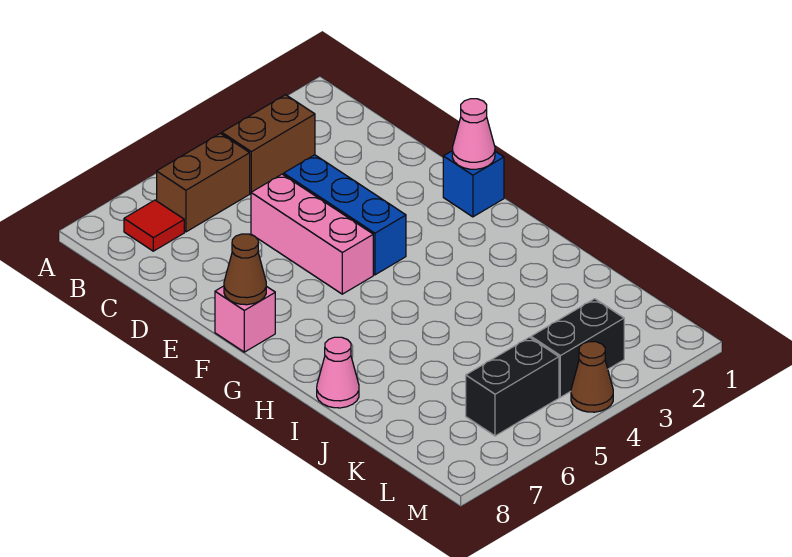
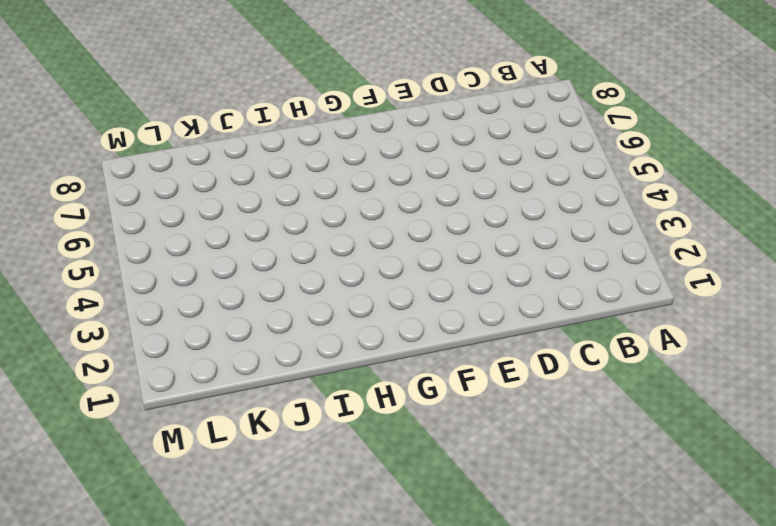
none -> brown 1x2 brick [222,95,315,193]
none -> brown 1x2 brick [157,133,250,232]
none -> red 1x1 tile [124,200,184,251]

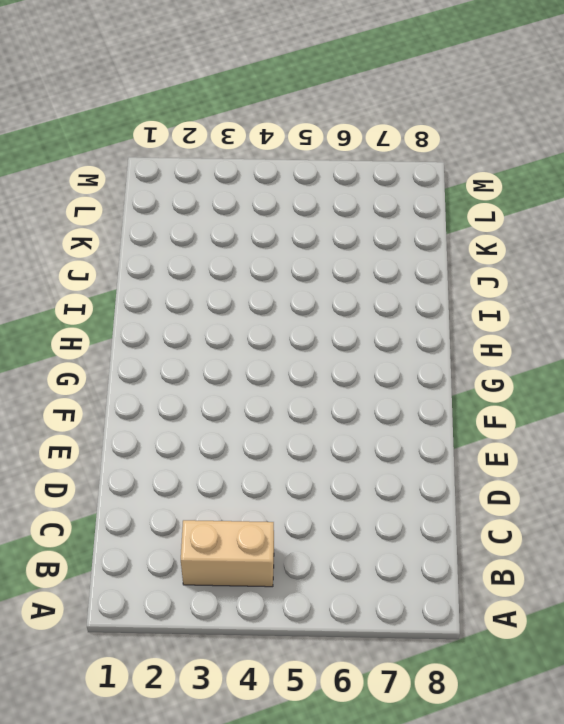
tan 1x2 brick [181,520,274,587] -> brown 1x2 brick [222,95,315,193]
none -> brown 1x2 brick [157,133,250,232]
none -> red 1x1 tile [124,200,184,251]
none -> blue 1x3 brick [283,155,406,275]

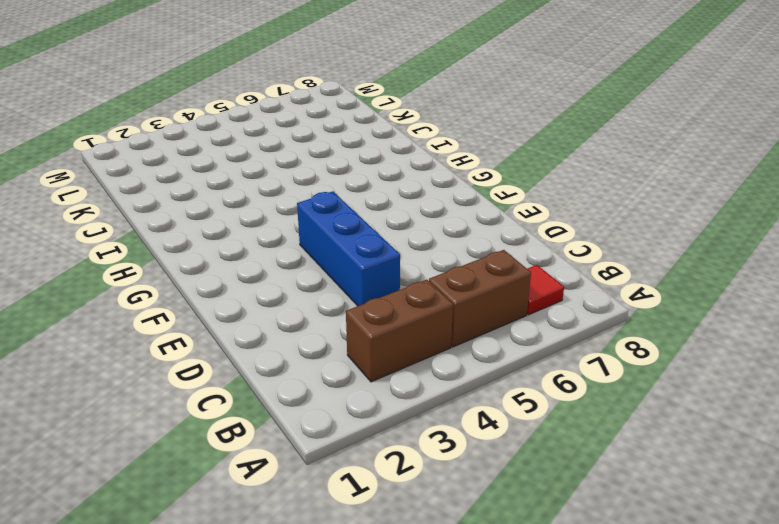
none -> pink 1x3 brick [251,174,373,294]
none -> blue 1x1 brick [443,151,504,217]
none -> pink 1x1 brick [215,286,275,352]

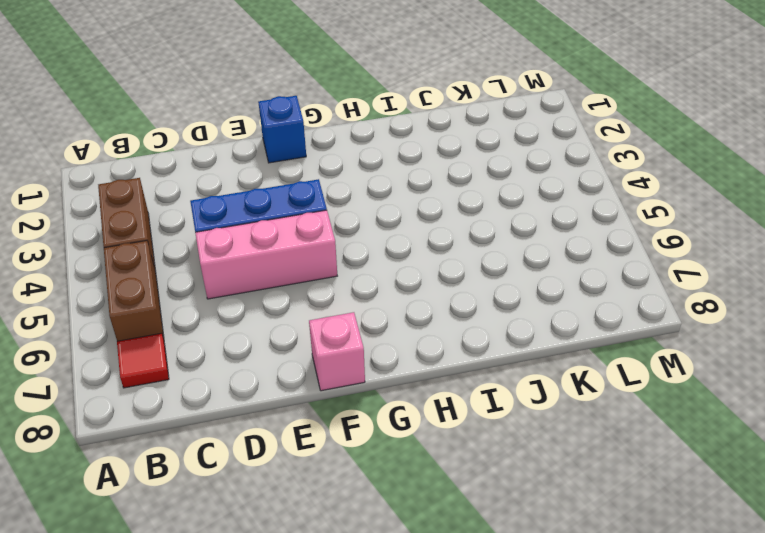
none -> pink 1x1 cone [317,337,359,408]
none -> black 1x2 brick [531,299,624,397]
none -> black 1x2 brick [466,337,559,436]

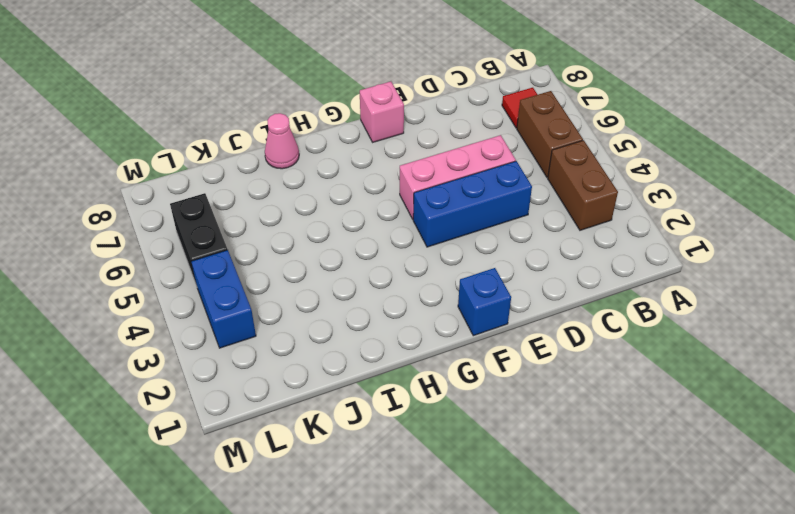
blue 1x2 brick [191,250,256,348] -> black 1x2 brick [531,299,624,397]
none -> brown 1x1 cone [571,342,613,412]
none -> pink 1x1 cone [452,99,495,169]
none -> brown 1x1 cone [224,234,266,305]

